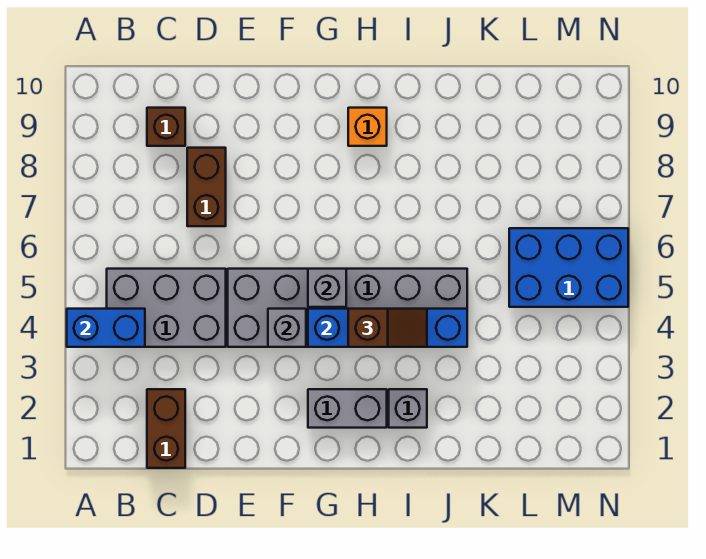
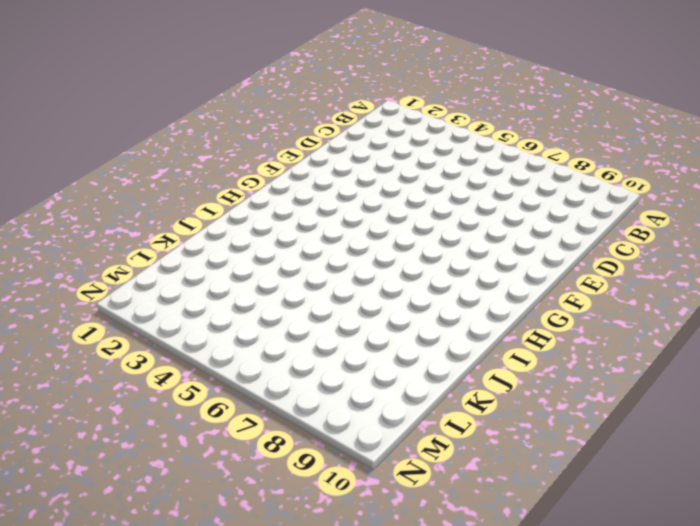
none -> grey 2x3 brick [107,269,226,347]
none -> brown 1x2 brick [147,389,185,468]
none -> brown 1x1 brick [147,108,185,146]

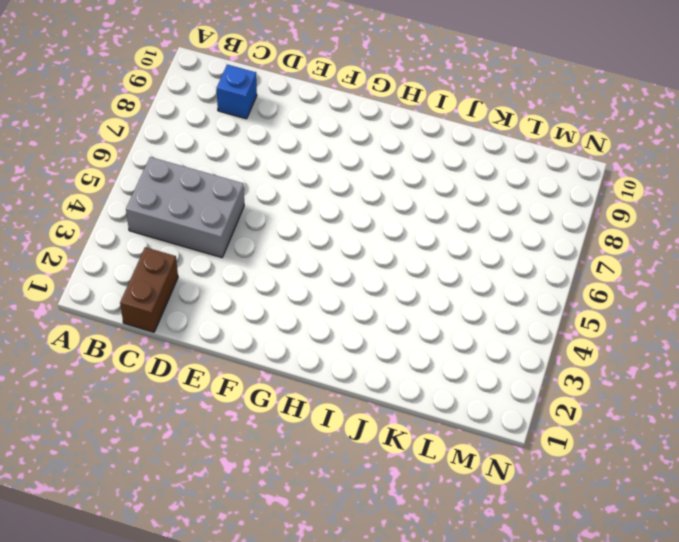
blue 1x1 brick [217,65,257,119] -> brown 1x1 brick [147,108,185,146]
none -> brown 1x2 brick [187,148,226,226]
none -> grey 2x6 brick [228,269,467,347]
none -> grey 1x2 brick [308,389,387,428]

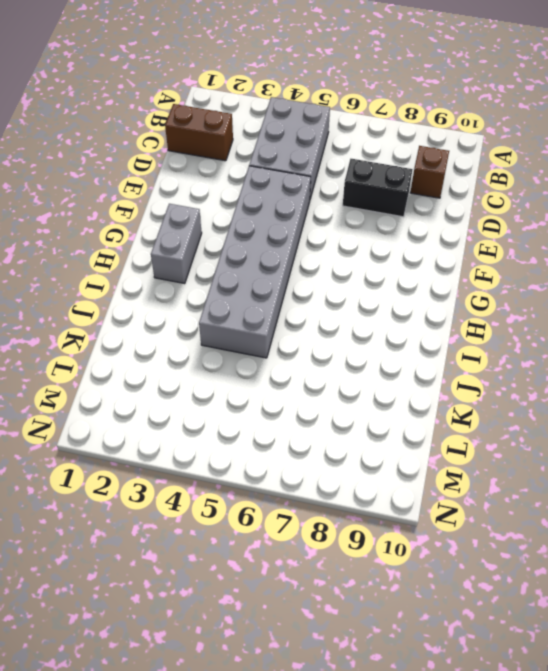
black 1x2 brick [343,159,413,217] -> brown 1x2 brick [187,148,226,226]
none -> orange 1x1 brick [348,108,387,146]
none -> grey 1x1 brick [389,389,427,428]
none -> blue 2x3 brick [509,228,628,307]

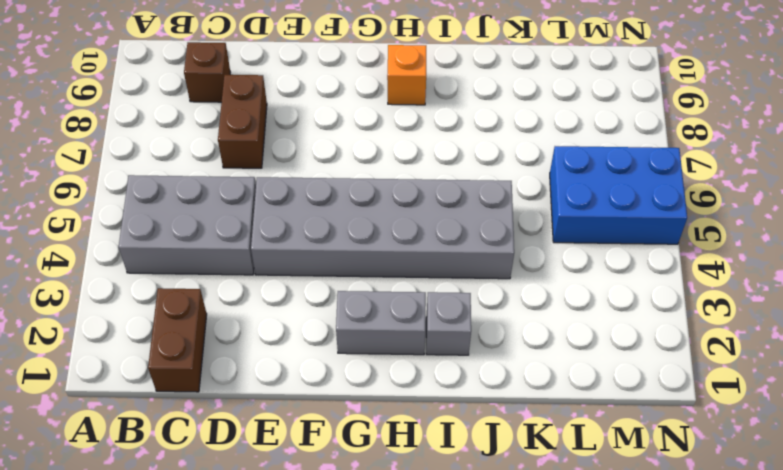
none -> blue 1x2 brick [67,309,145,347]
none -> grey 1x1 brick [268,309,306,347]
none -> blue 1x4 brick [308,309,467,347]

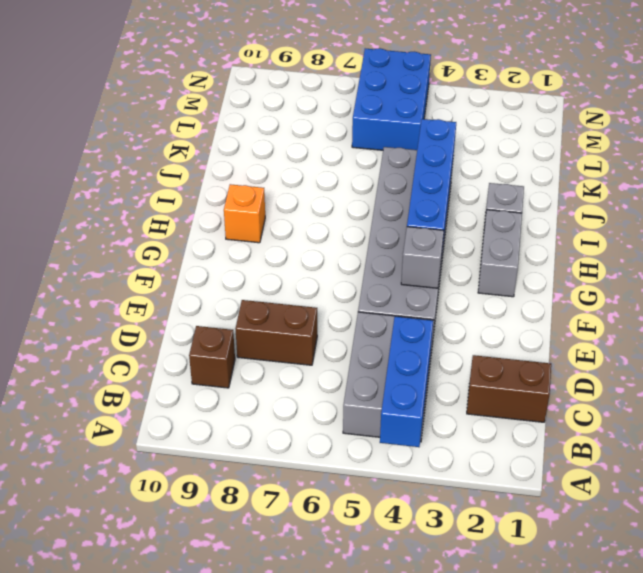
blue 1x3 brick [380,316,433,447] -> blue 1x2 brick [67,309,145,347]
none -> grey 1x1 brick [308,269,346,307]
none -> brown 1x2 slope [348,309,427,347]

